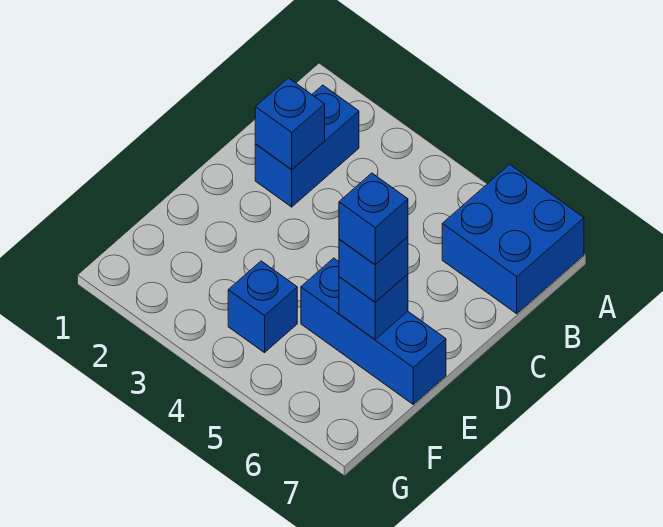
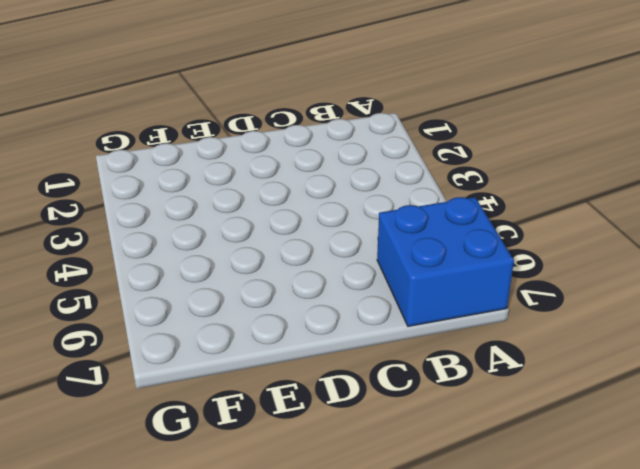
none -> blue 1x2 brick [255,85,359,207]
none -> blue 1x3 brick [301,258,446,404]

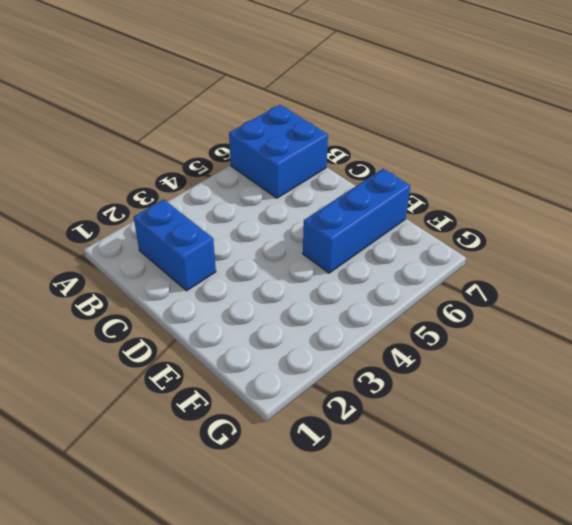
none -> blue 1x1 brick [228,261,297,353]
none -> blue 1x1 brick [255,78,325,170]

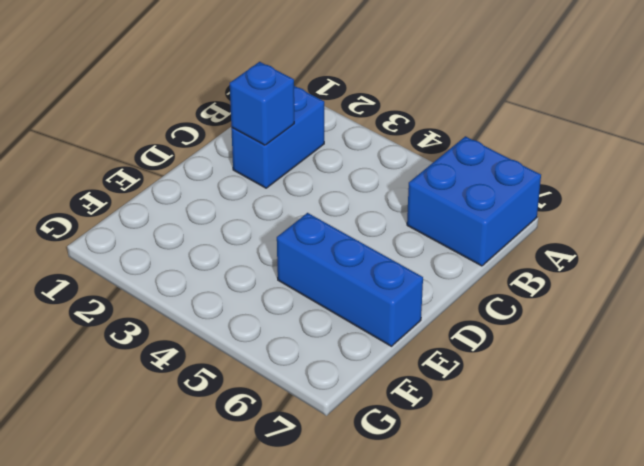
none -> blue 1x1 brick [228,261,297,353]
none -> blue 1x1 brick [339,274,408,339]

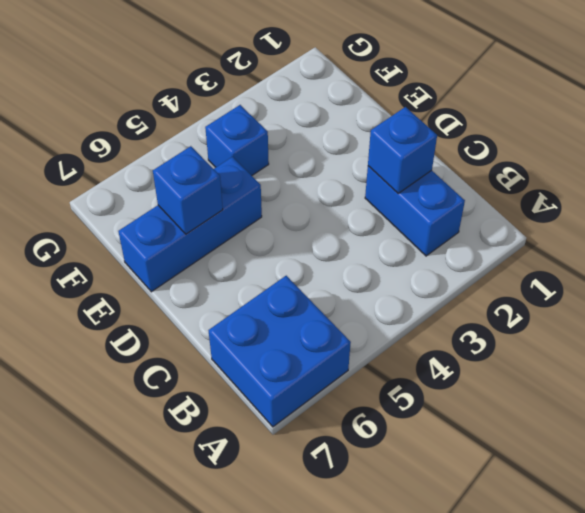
none -> blue 1x1 brick [339,237,408,302]
none -> blue 1x1 brick [339,173,408,265]

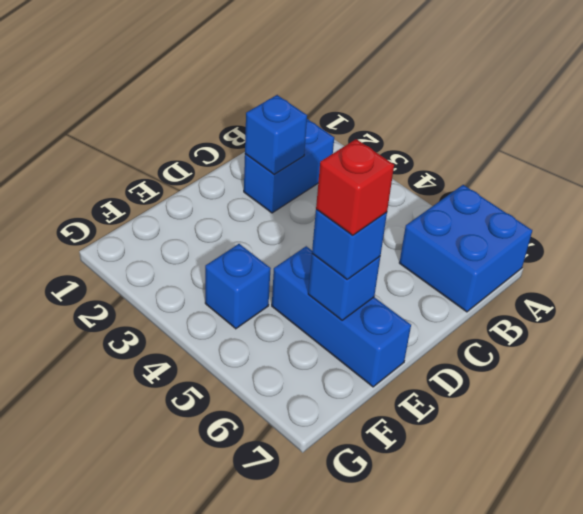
red 1x1 brick [316,139,394,235] -> blue 1x1 brick [339,173,408,265]

